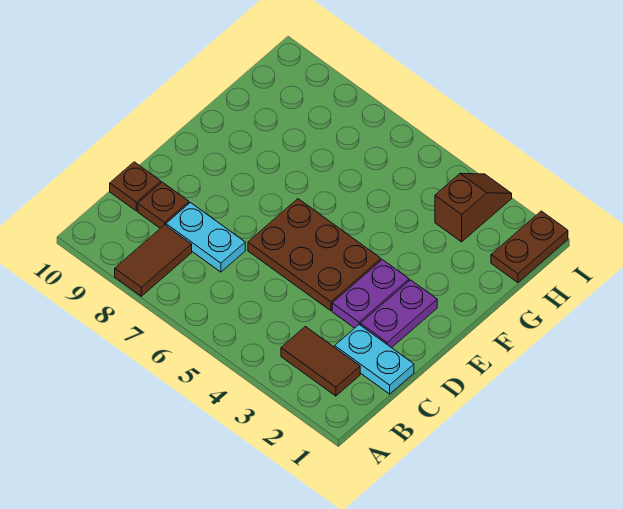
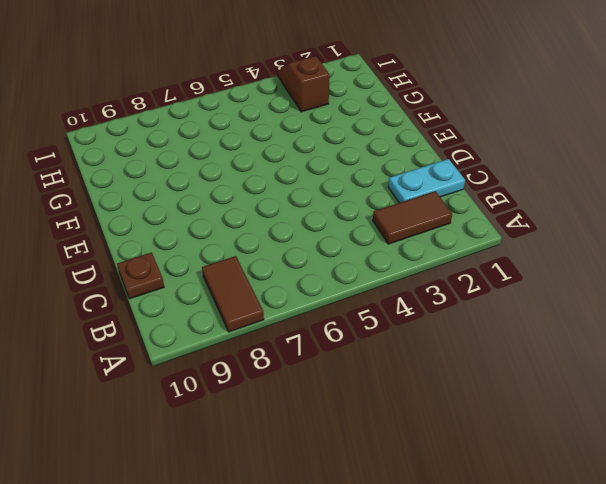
none -> cyan 1x2 plate [166,203,245,272]
none -> brown 1x1 plate [138,182,189,228]

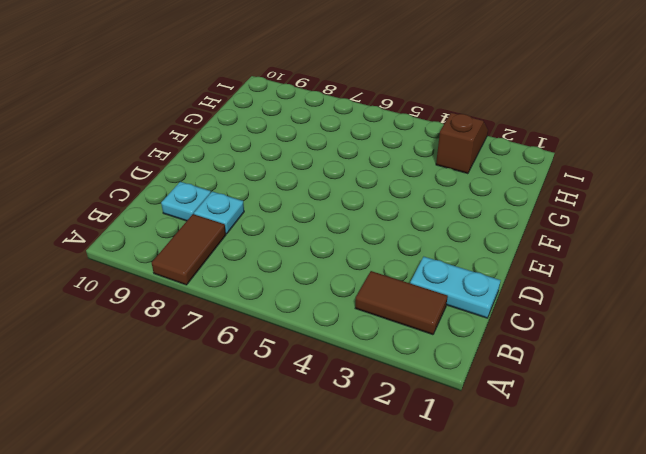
cyan 1x1 plate [194,192,244,234] -> cyan 1x2 plate [166,203,245,272]
cyan 1x1 plate [161,182,211,221] -> brown 1x1 plate [138,182,189,228]
none -> brown 1x1 plate [110,162,161,211]
none -> purple 1x2 plate [360,280,437,348]

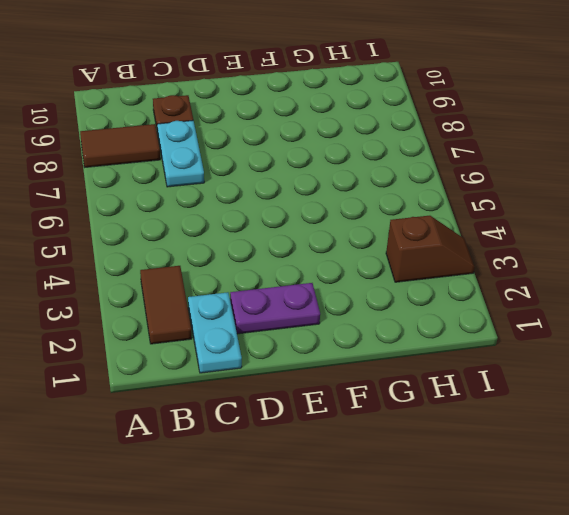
none -> brown 1x1 plate [110,162,161,211]
none -> purple 1x2 plate [332,260,409,328]

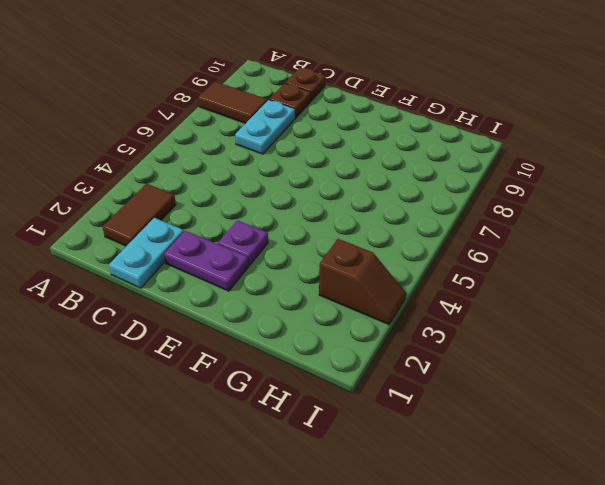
purple 1x1 plate [218,220,268,266] -> purple 1x2 plate [332,260,409,328]
none -> brown 2x3 plate [248,199,381,311]
none -> brown 1x2 plate [491,211,568,283]

